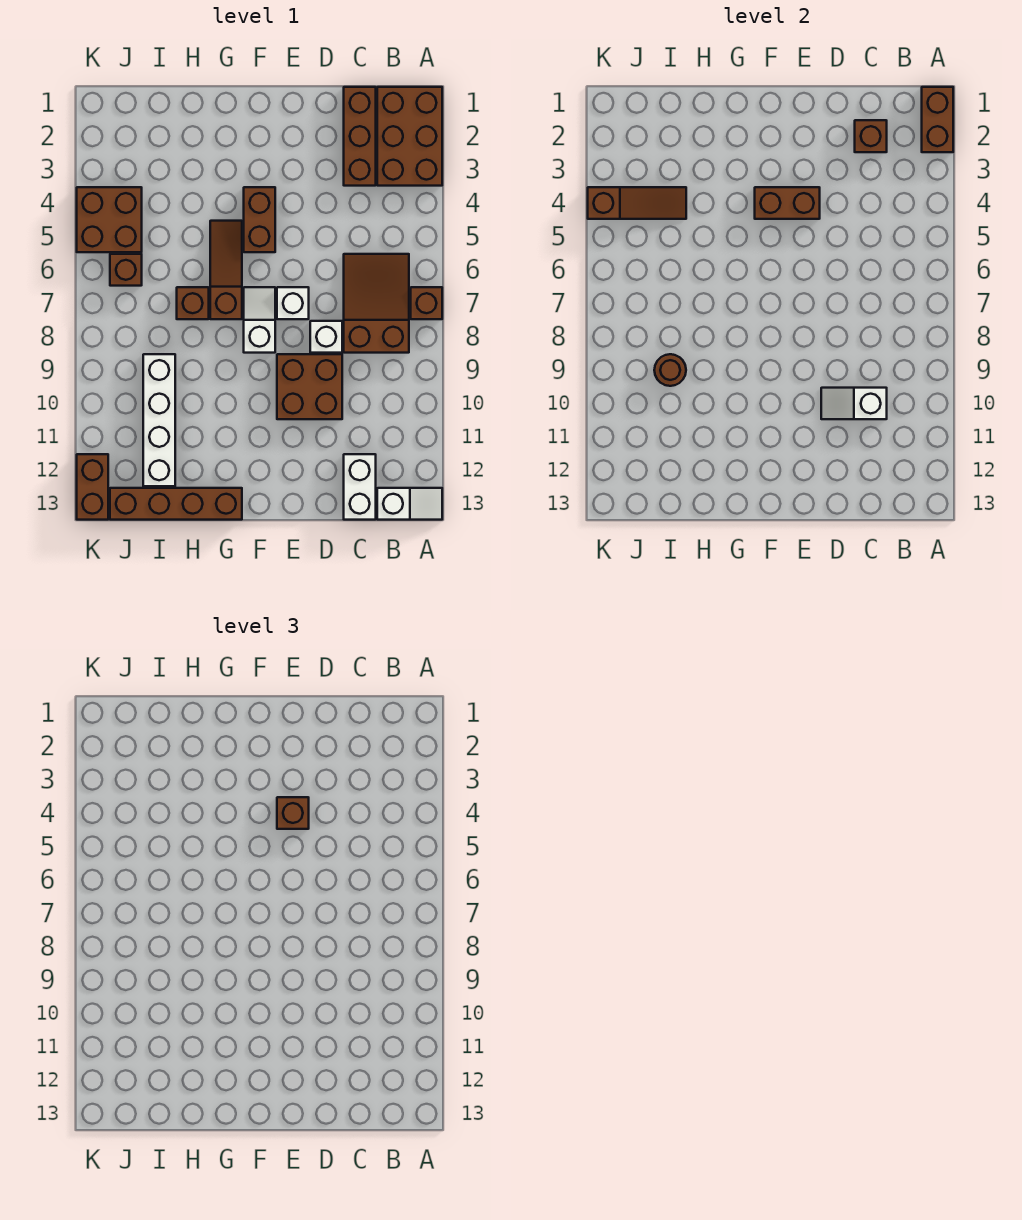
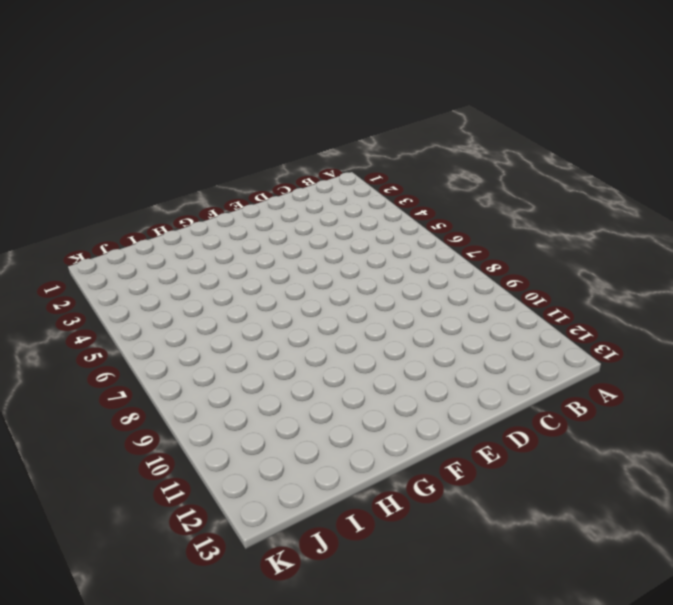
none -> brown 2x3 brick [377,87,442,186]
none -> brown 1x1 brick [411,287,442,319]
none -> white 1x2 slope [377,488,442,520]

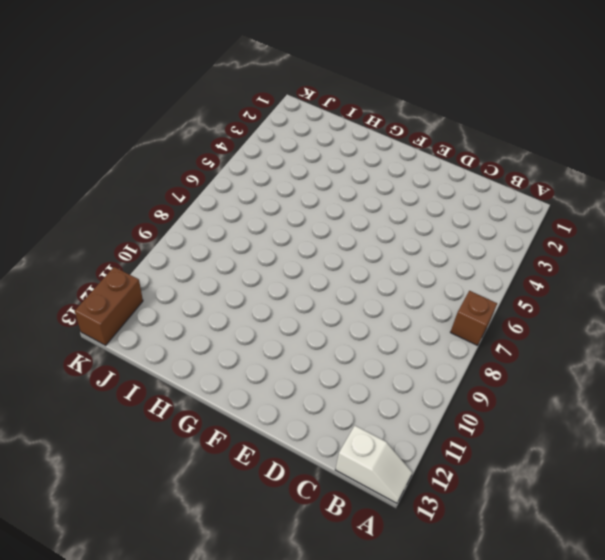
none -> brown 2x3 brick [377,87,442,186]
none -> brown 2x3 slope [344,254,409,353]
none -> brown 1x3 brick [344,87,376,186]

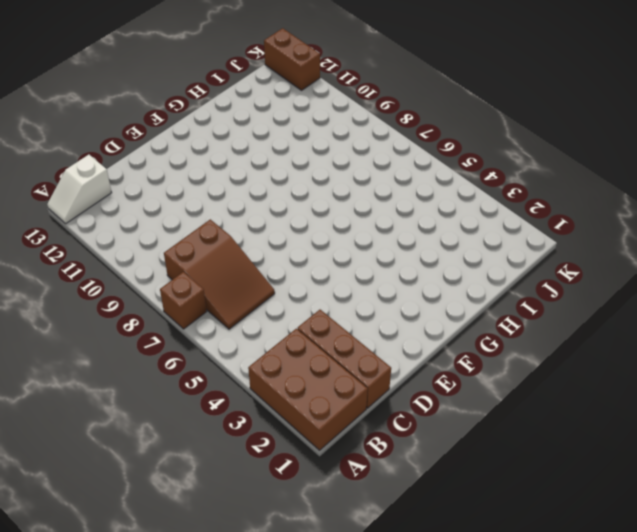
none -> white 1x2 brick [344,454,376,520]
none -> white 1x1 brick [310,321,342,353]
none -> brown 2x2 brick [277,354,342,419]

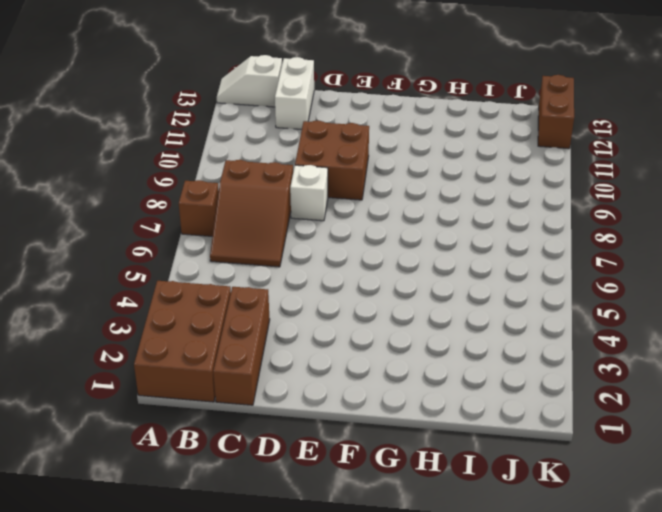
none -> white 1x1 brick [277,287,309,319]
none -> brown 1x2 brick [244,187,275,252]
none -> white 1x2 slope [244,287,275,353]

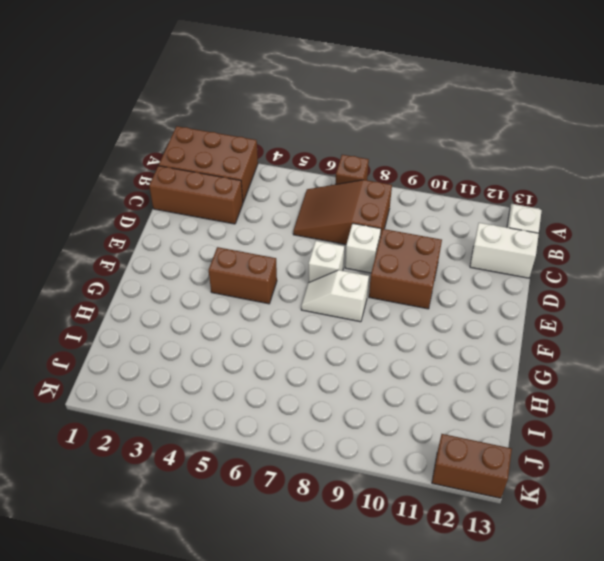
none -> brown 1x3 slope [210,221,242,319]
none -> brown 1x4 brick [110,488,242,520]
none -> brown 1x1 brick [177,287,209,319]

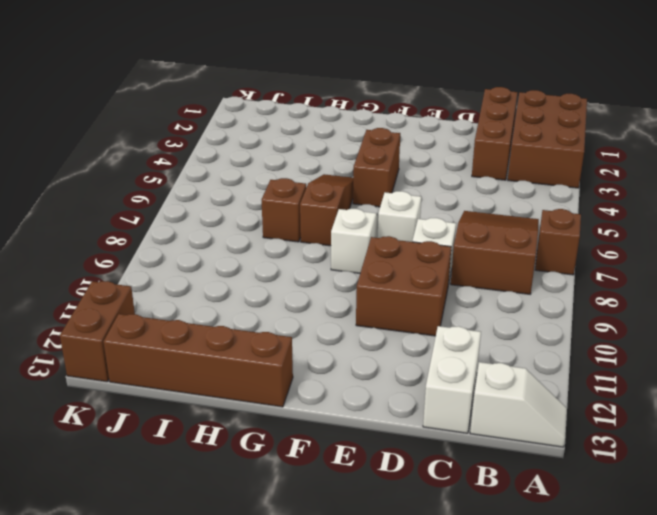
none -> white 1x4 brick [143,354,175,486]
none -> brown 2x2 brick [77,187,142,252]
none -> brown 1x1 brick [110,254,142,286]

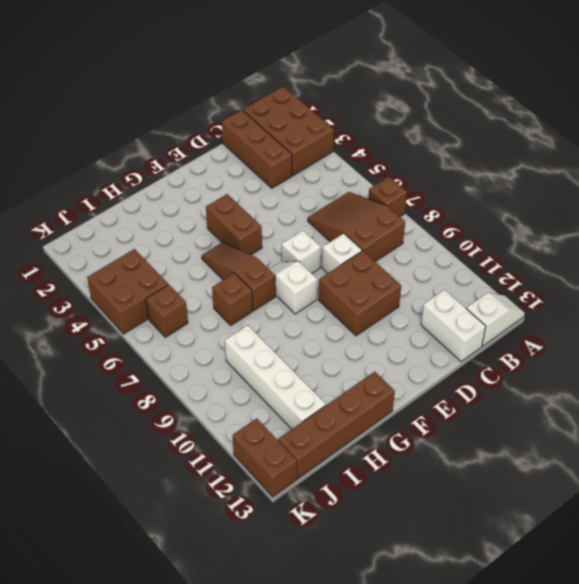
none -> brown 1x2 brick [922,87,953,152]
none -> brown 1x1 brick [855,120,887,152]
none -> white 1x2 slope [821,388,887,419]

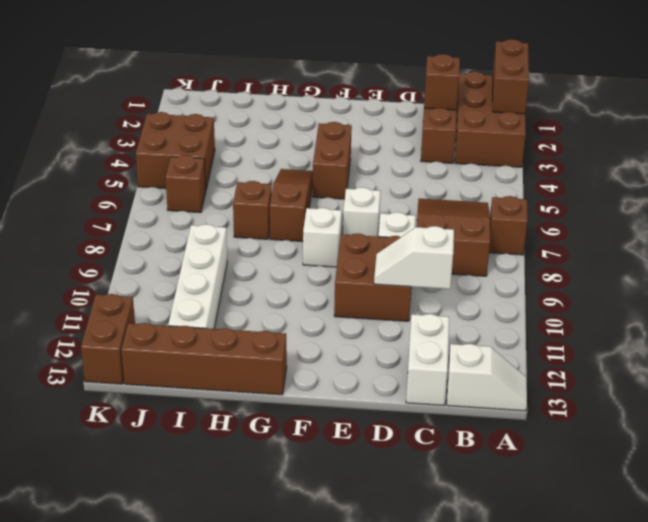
none -> brown 1x2 brick [755,187,820,219]
none -> brown 1x3 slope [588,187,686,219]
none -> brown 1x1 round brick [654,354,686,386]

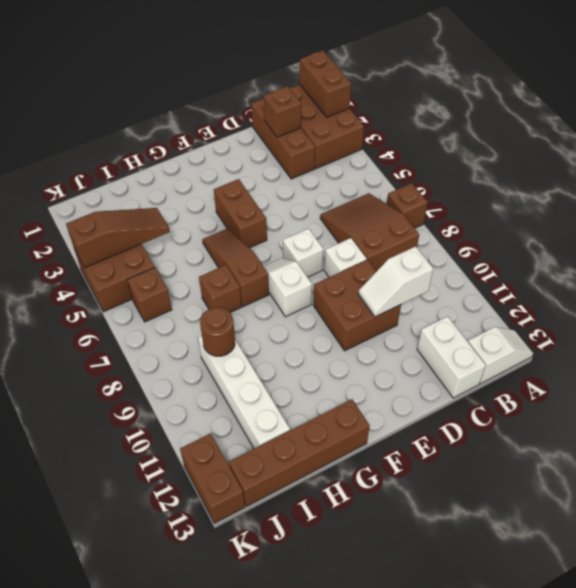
none -> brown 1x2 brick [755,187,820,219]
none -> brown 1x1 brick [277,797,309,829]

